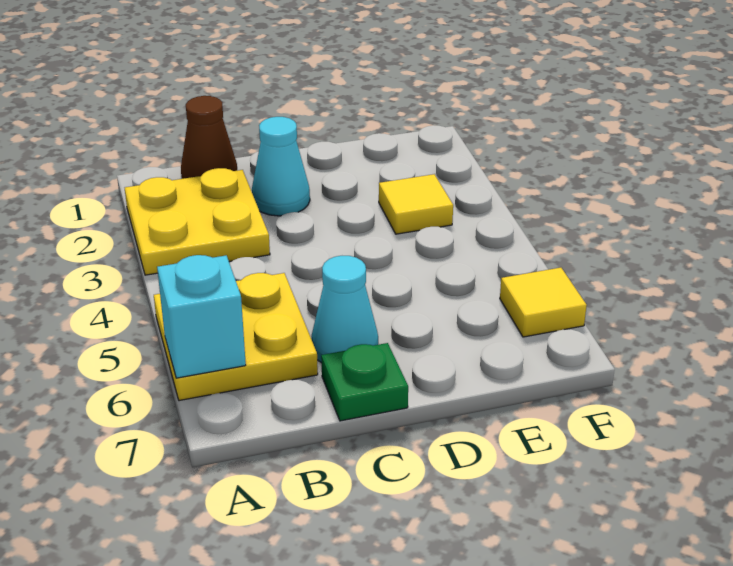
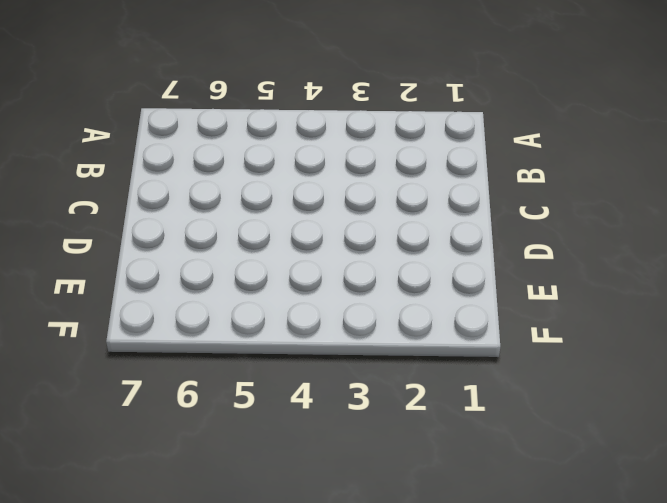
none -> yellow 2x2 plate [125,168,270,275]
none -> yellow 2x2 plate [154,273,318,401]

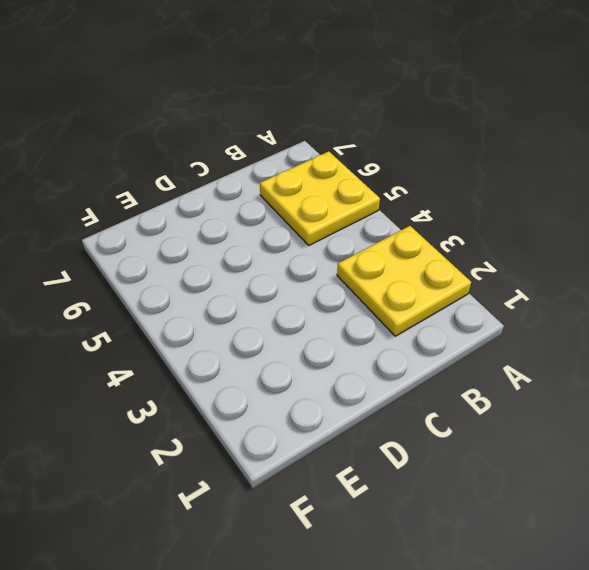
none -> brown 1x1 cone [181,96,237,179]
none -> cyan 1x1 cone [252,117,310,216]

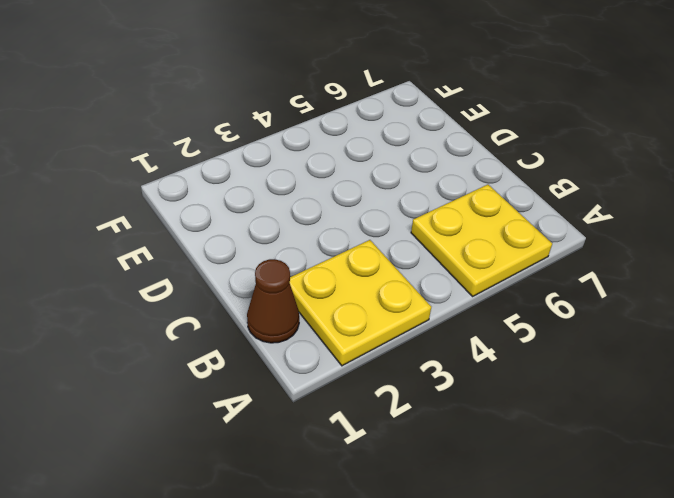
none -> cyan 1x1 cone [252,117,310,216]
none -> cyan 1x1 cone [311,256,378,363]

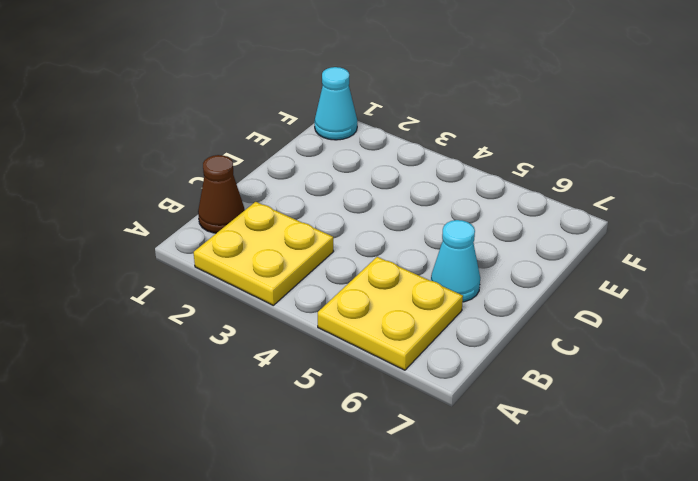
cyan 1x1 cone [315,67,357,140] -> cyan 1x1 cone moved to [252,117,310,216]
none -> green 1x1 plate [321,343,408,421]
none -> yellow 1x1 tile [379,174,453,234]

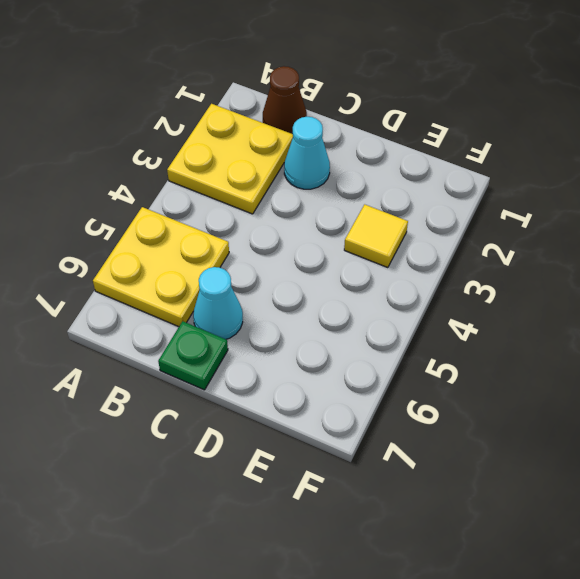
none -> yellow 1x1 tile [500,268,587,337]
none -> cyan 1x1 brick [157,255,246,378]

